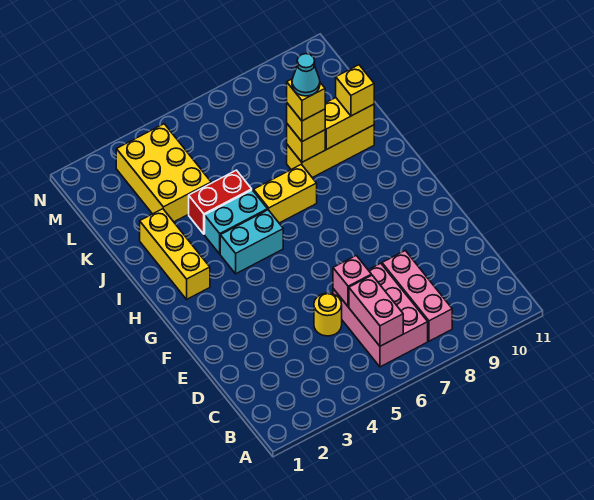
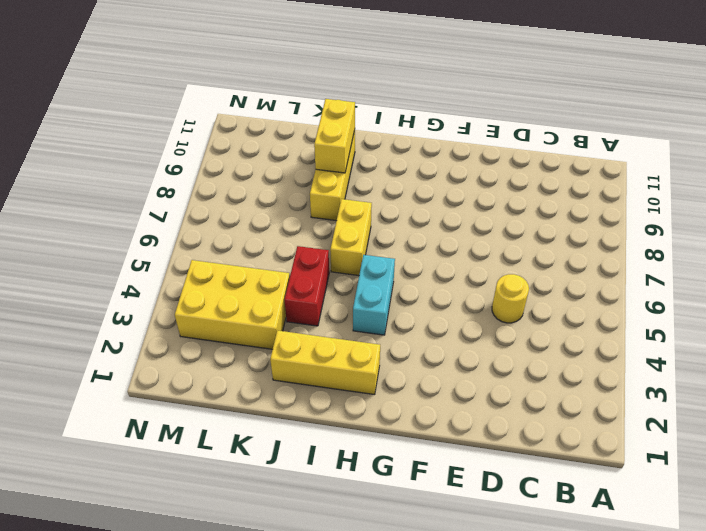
none -> pink 2x3 brick [333,263,428,367]
none -> pink 1x3 brick [382,251,452,341]
none -> cyan 1x2 brick [205,190,268,254]

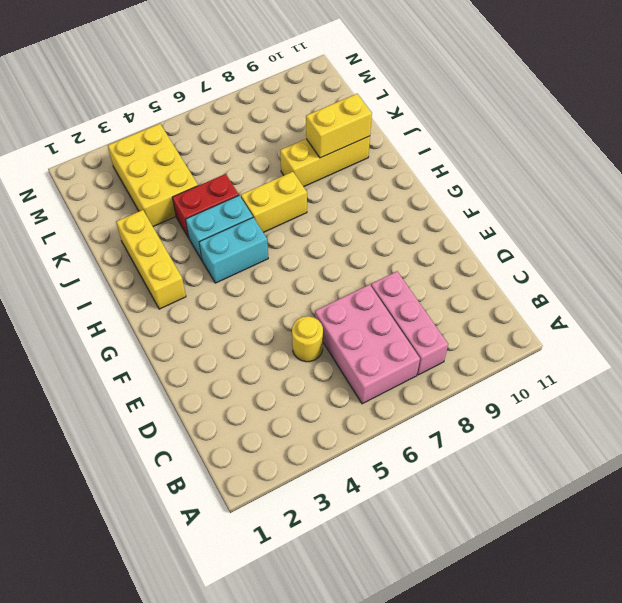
none -> pink 1x2 brick [349,275,403,346]
none -> pink 1x1 brick [333,256,371,307]
none -> yellow 1x1 brick [287,124,325,162]

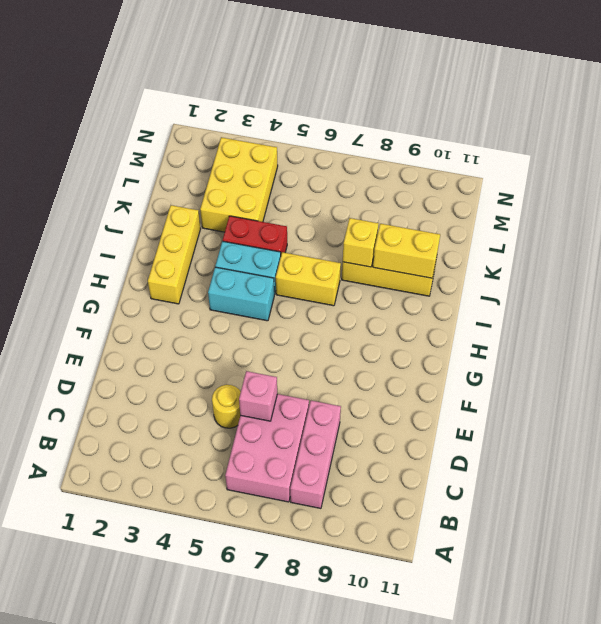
none -> pink 1x2 brick [349,275,403,346]
none -> yellow 1x1 brick [287,103,325,141]
none -> yellow 1x1 brick [336,65,374,116]

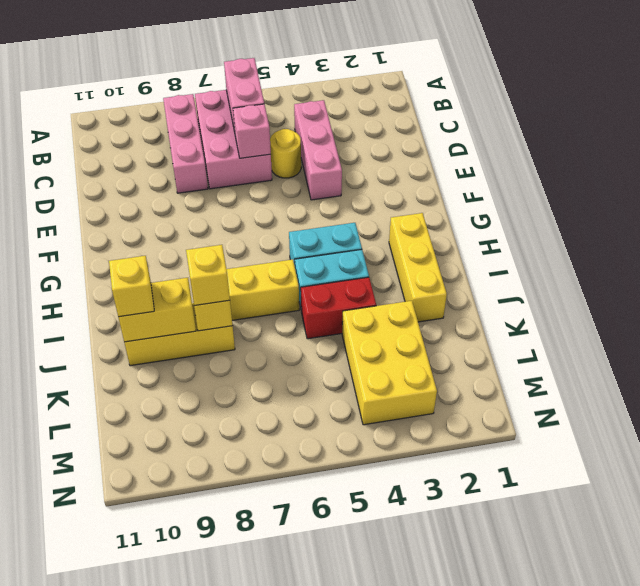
pink 1x3 brick [294,100,342,200] -> none
none -> yellow 1x1 brick [287,79,325,121]
none -> cyan 1x1 cone [292,54,320,96]

